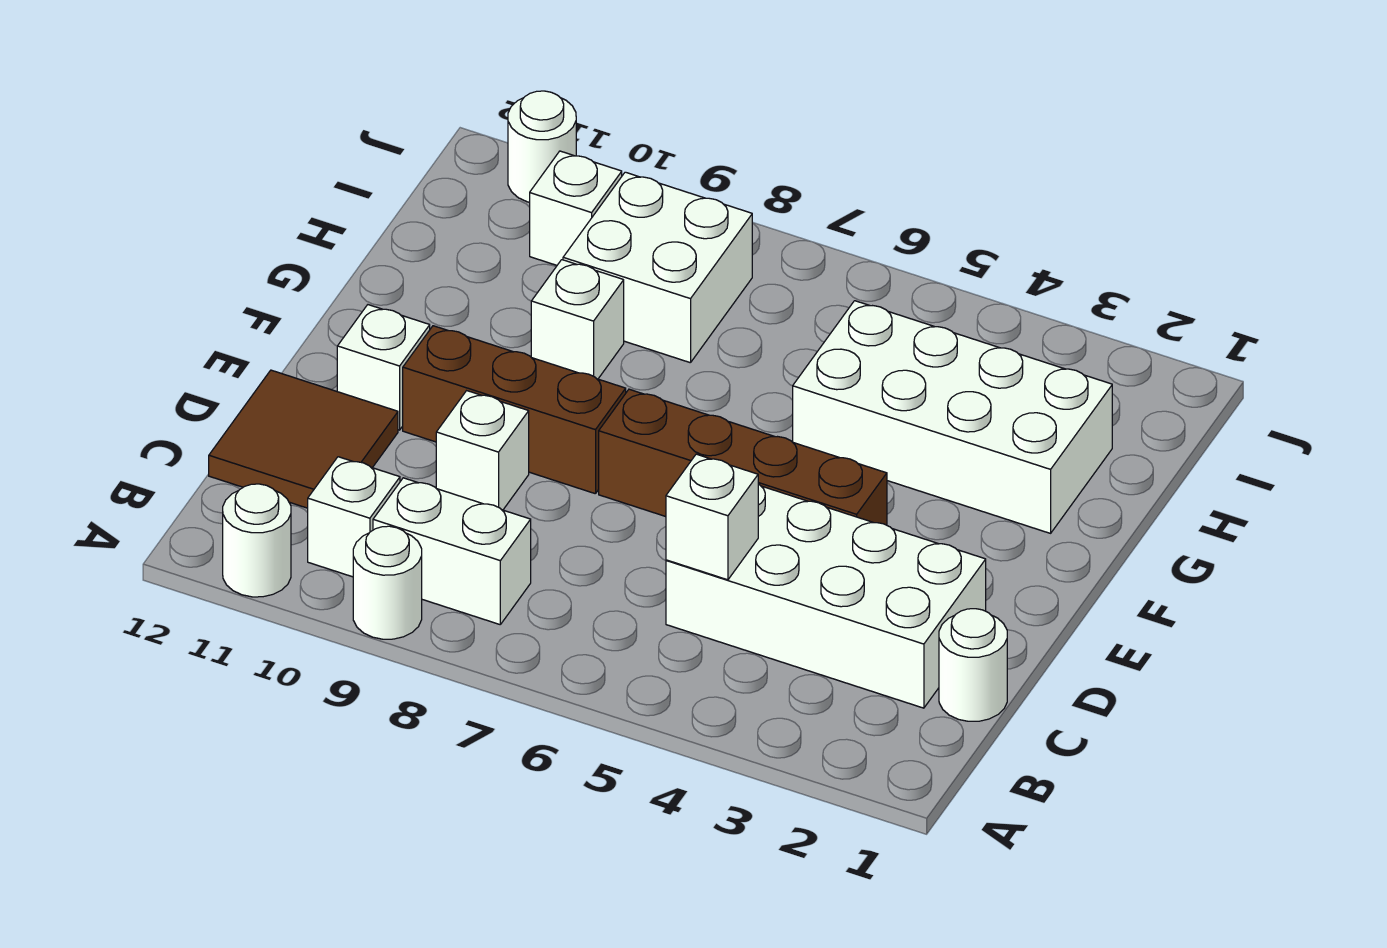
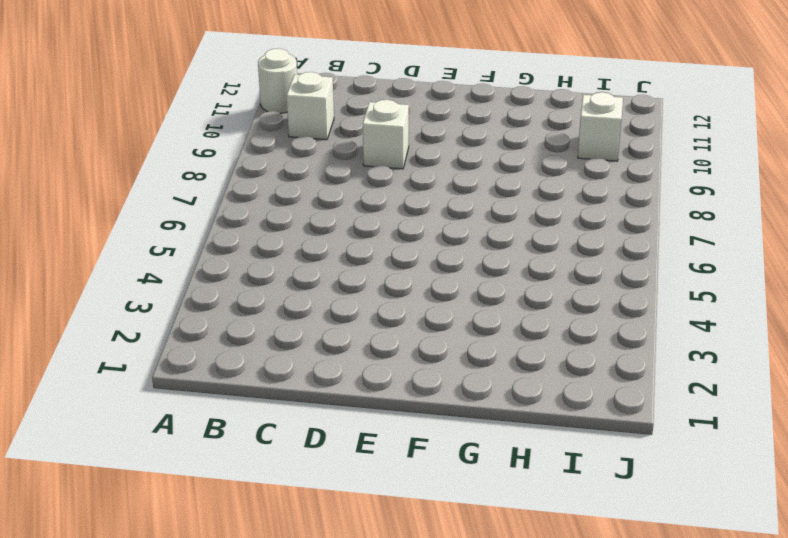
none -> white 1x1 round brick [353,526,422,639]
none -> white 1x2 brick [373,478,531,624]
none -> white 1x1 round brick [939,609,1007,721]

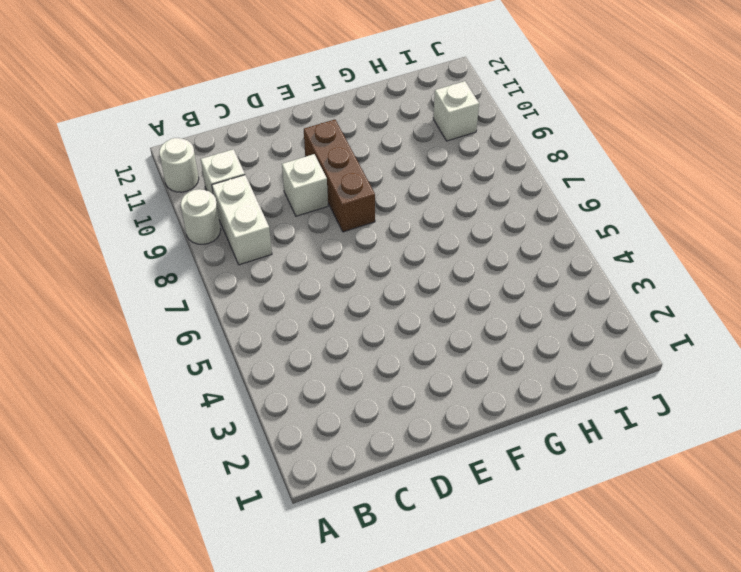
none -> white 1x1 round brick [939,609,1007,721]
none -> white 2x4 brick [666,484,986,708]
none -> brown 2x2 tile [209,370,398,508]

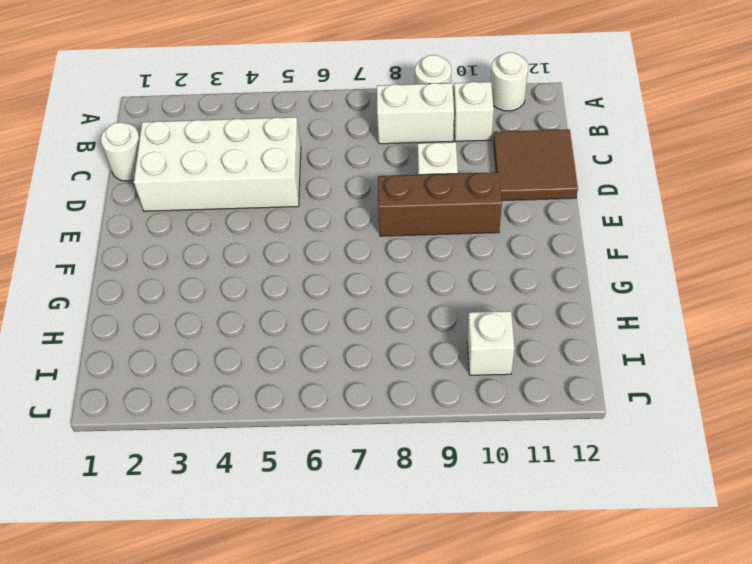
none -> brown 1x4 brick [599,389,887,525]
none -> white 1x1 brick [337,305,430,430]
none -> white 2x4 brick [793,301,1112,533]

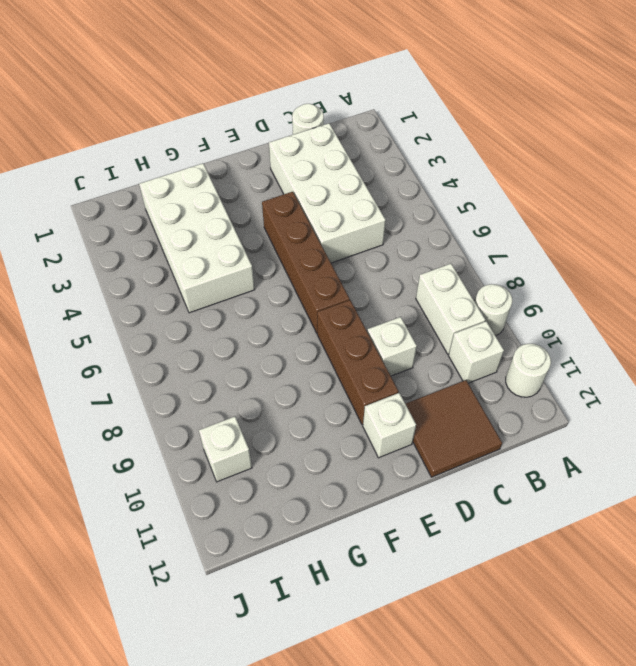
none -> white 1x1 brick [531,260,624,379]
none -> white 2x2 brick [563,172,752,363]
none -> white 1x1 round brick [508,91,576,202]

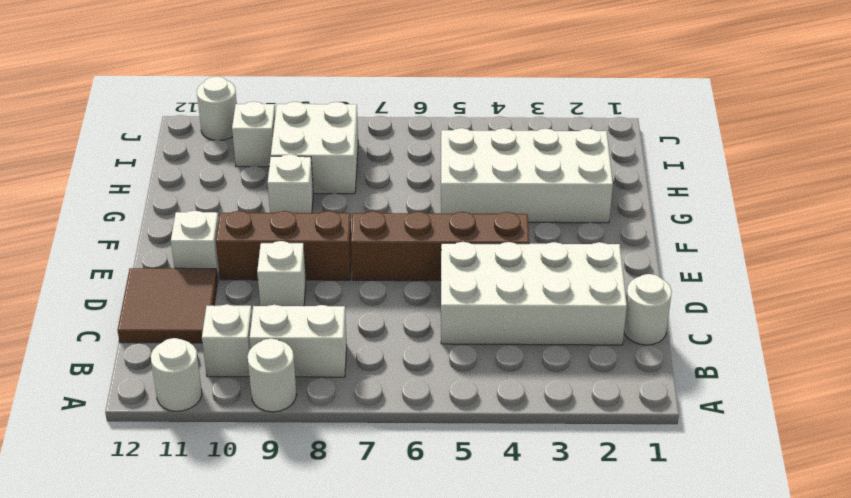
none -> white 1x1 brick [666,454,758,580]

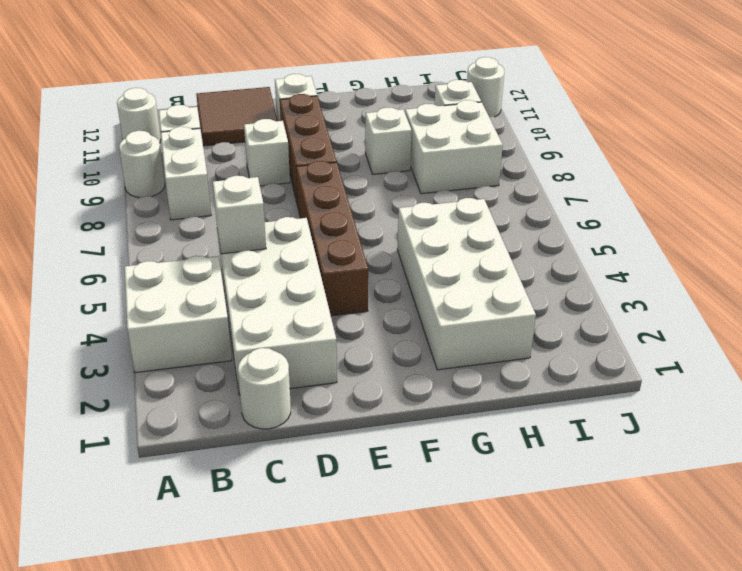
white 2x2 brick [124,256,232,373] -> none

